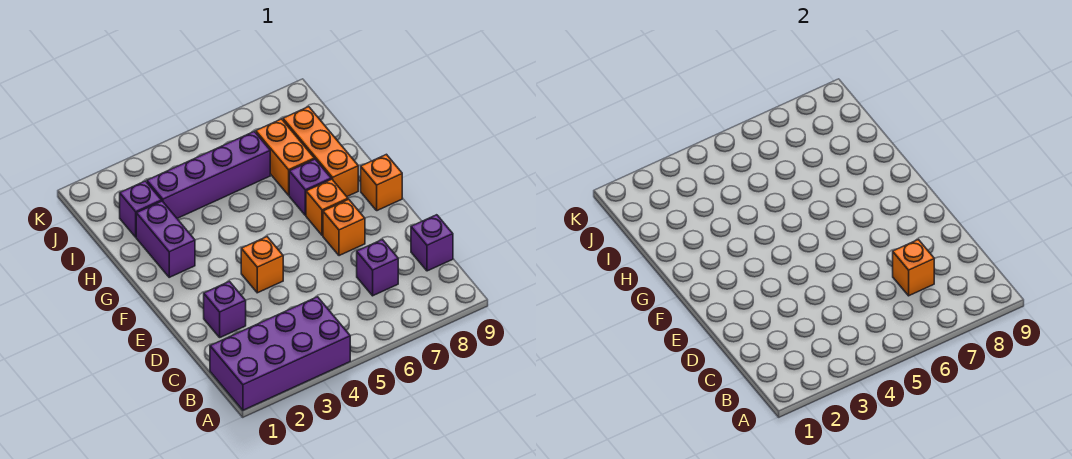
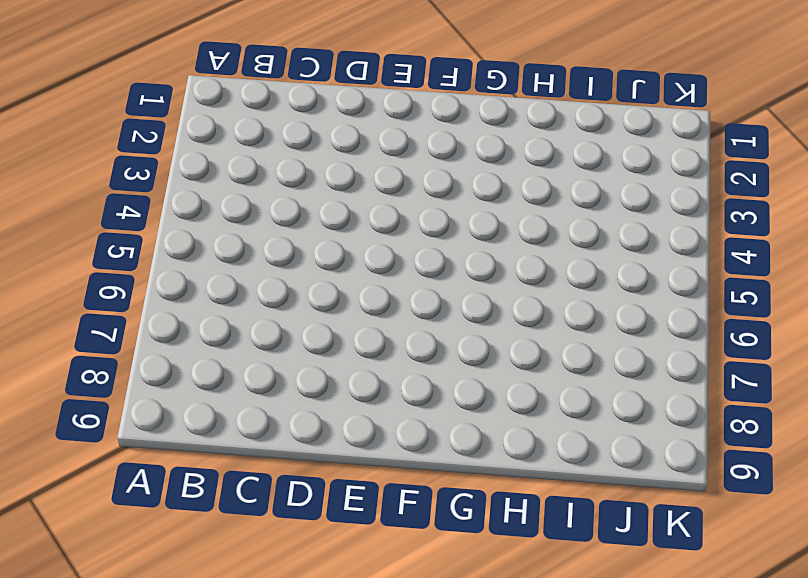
none -> purple 2x4 brick [210,297,350,410]
none -> purple 1x1 brick [357,240,398,296]
none -> purple 1x1 brick [411,215,453,271]

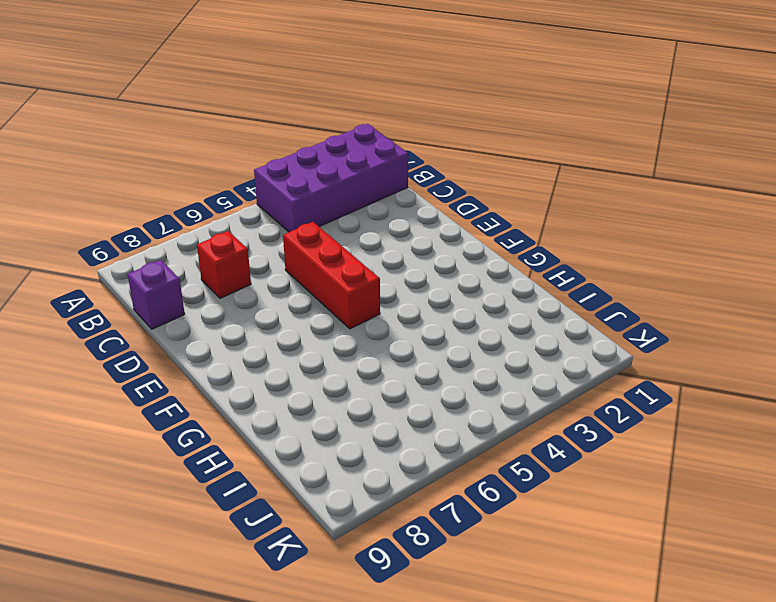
red 1x1 brick [197,231,251,298] -> purple 1x1 brick [357,240,398,296]
red 1x3 brick [283,222,380,329] -> none
none -> purple 1x1 brick [204,281,246,337]
none -> orange 1x1 brick [241,237,283,293]
none -> orange 1x1 brick [323,199,365,256]

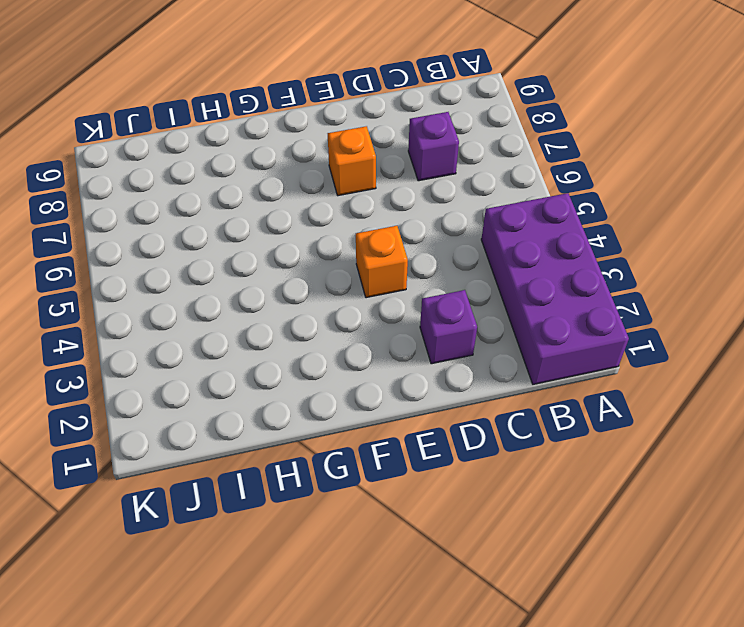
none -> purple 1x1 brick [411,215,453,271]
none -> orange 1x1 brick [306,179,348,236]
none -> orange 1x1 brick [361,154,402,211]

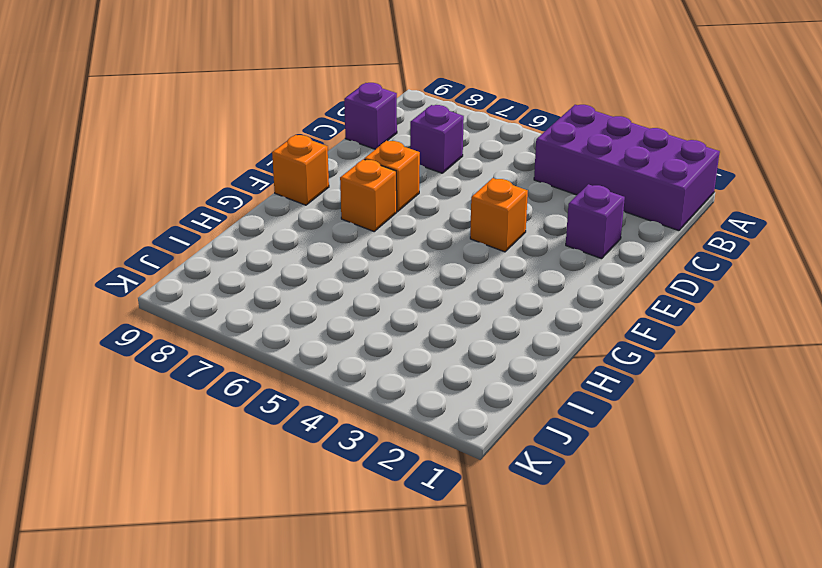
none -> purple 1x2 brick [136,201,195,277]
none -> purple 1x1 brick [289,159,331,215]
none -> orange 1x3 brick [283,107,358,196]

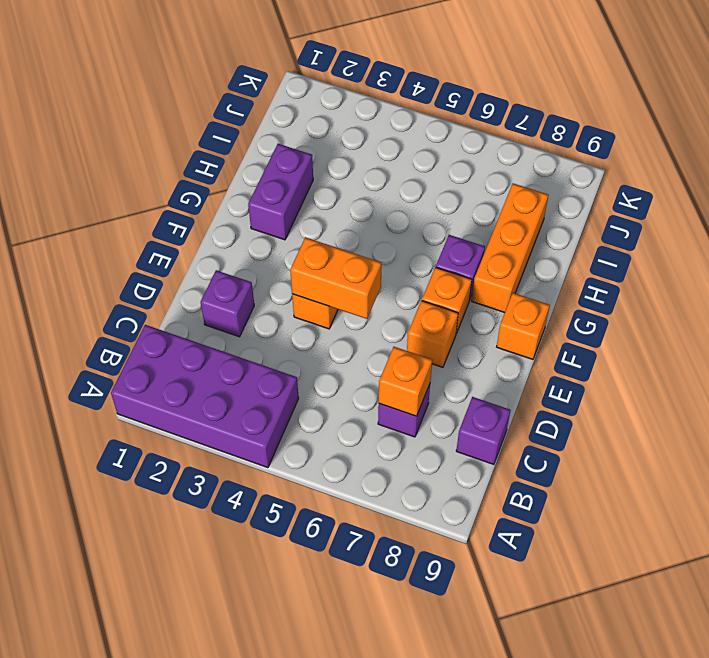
orange 1x2 brick [290,237,381,319] -> orange 1x2 brick turned to [256,119,314,195]
none -> purple 1x1 brick [120,181,162,237]
none -> purple 1x4 brick [147,131,270,218]

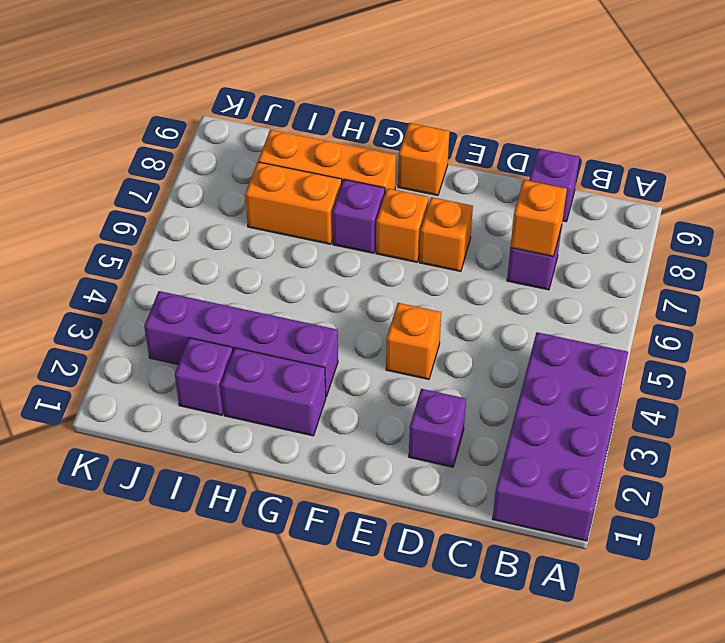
purple 1x4 brick [144,291,338,397] -> purple 1x4 brick turned to [147,131,270,218]

